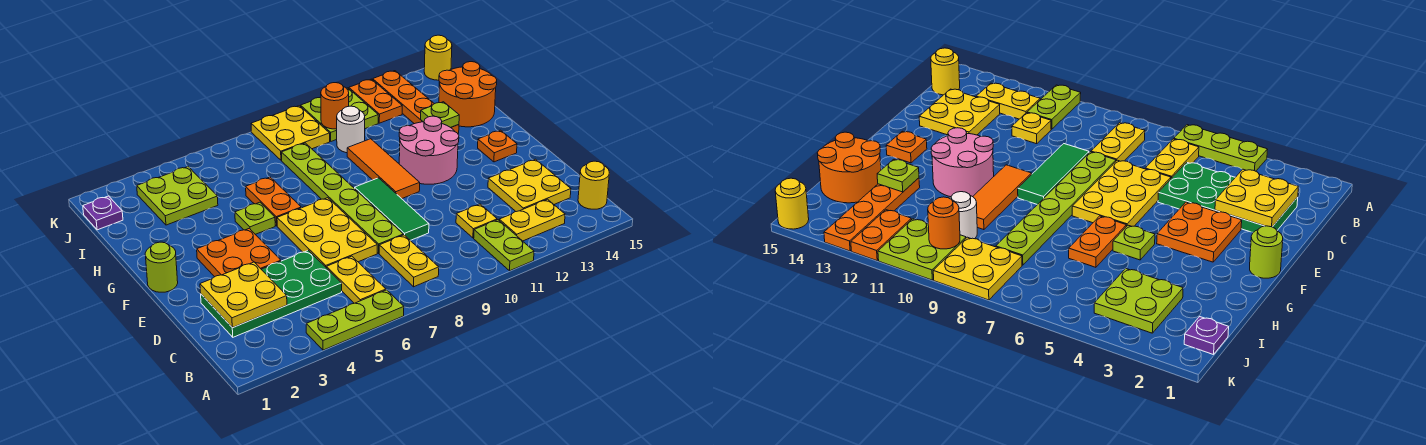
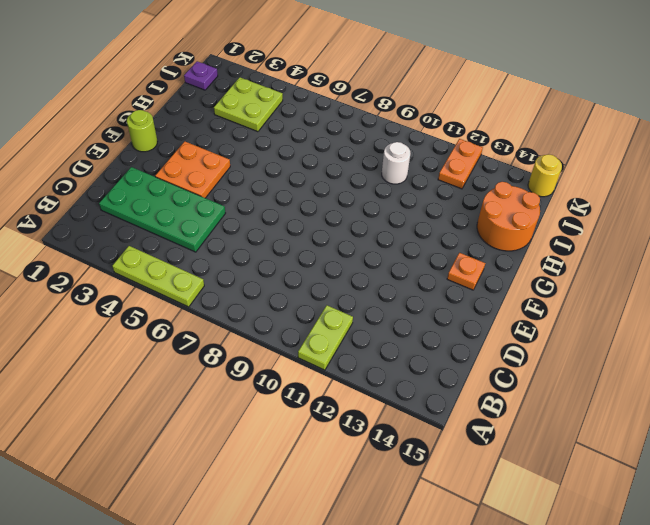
none -> yellow 1x2 plate [327,256,386,303]
none -> yellow 1x2 plate [379,235,439,287]
none -> yellow 1x2 plate [499,199,565,241]
none -> yellow 1x1 round brick [578,161,609,209]

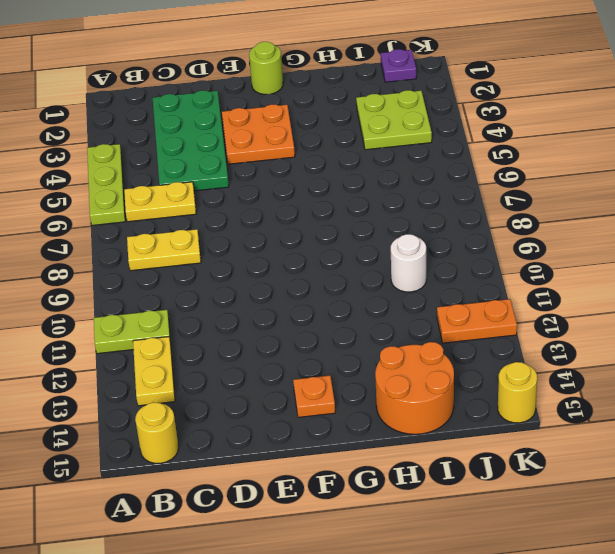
none -> yellow 1x1 plate [456,204,497,238]
none -> yellow 2x2 plate [488,159,571,212]
none -> yellow 2x3 plate [277,198,377,268]
none -> lime 1x6 plate [281,143,403,253]

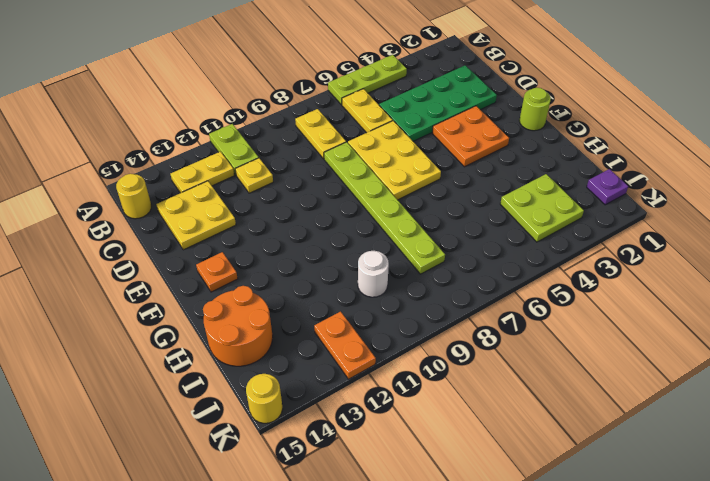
none -> green 1x3 tile [355,178,429,240]
none -> orange 1x3 tile [347,139,420,199]
none -> pink 2x2 round brick [399,116,459,184]
none -> lime 1x1 plate [235,202,275,234]

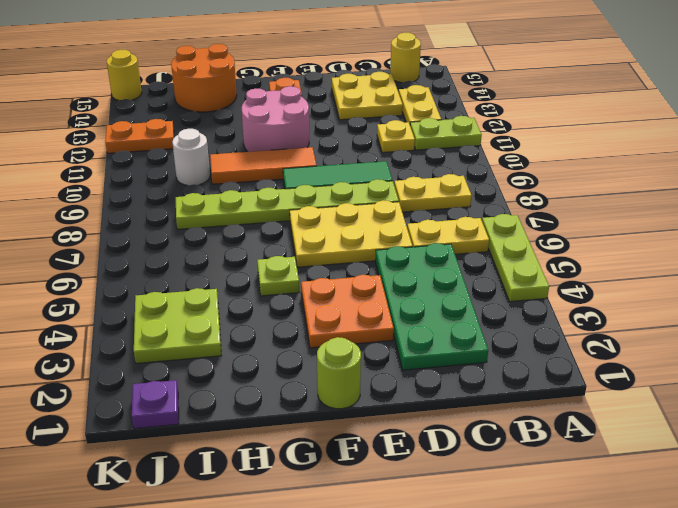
none -> orange 1x2 plate [246,177,301,226]
none -> orange 1x4 plate [373,71,459,134]
none -> yellow 2x2 plate [251,106,330,160]
none -> lime 2x2 plate [301,88,378,141]

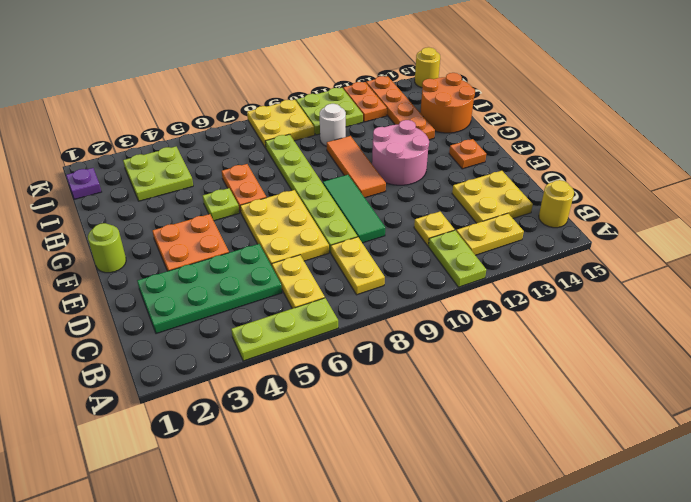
none -> yellow 2x2 plate [200,262,287,328]
none -> lime 1x1 plate [421,102,459,128]
none -> orange 1x1 round brick [321,83,349,129]

